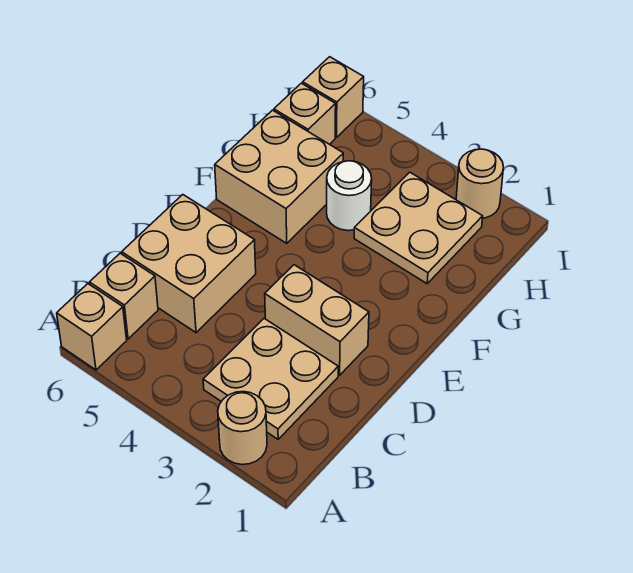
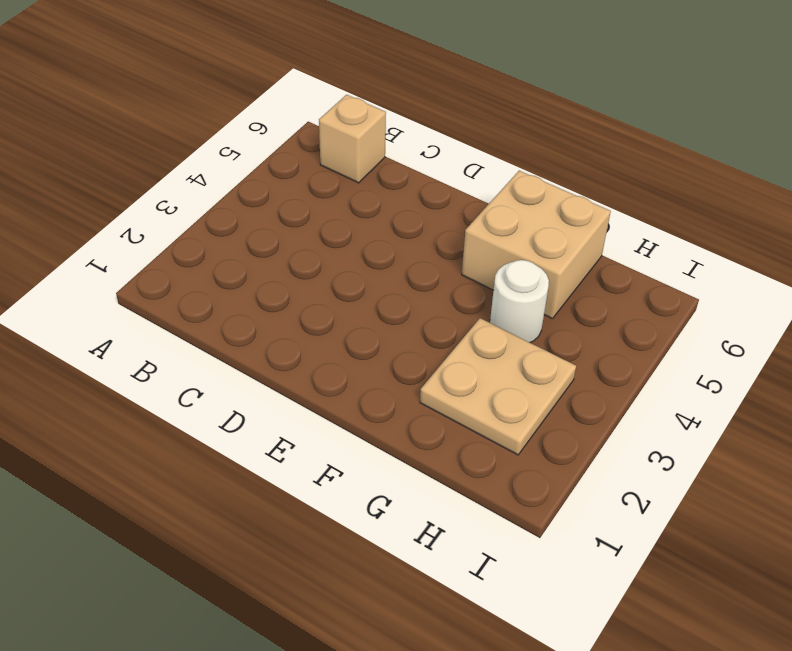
none -> tan 1x1 round brick [218,391,267,465]
none -> tan 1x1 brick [57,284,127,370]
none -> tan 2x2 plate [203,319,338,439]

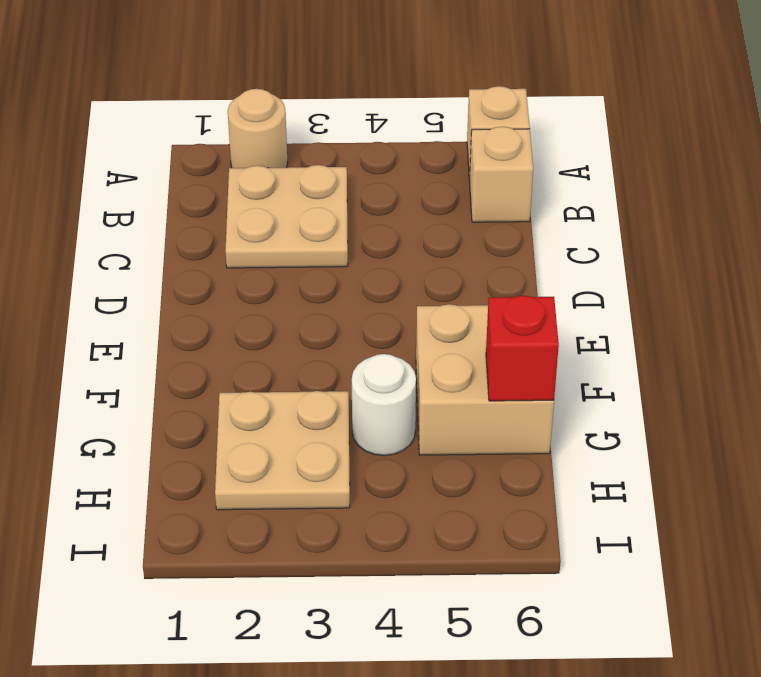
red 1x1 brick [486,296,559,401] -> none
none -> tan 2x2 brick [122,195,256,333]
none -> tan 1x2 brick [265,265,369,375]
none -> tan 1x1 brick [274,83,336,144]

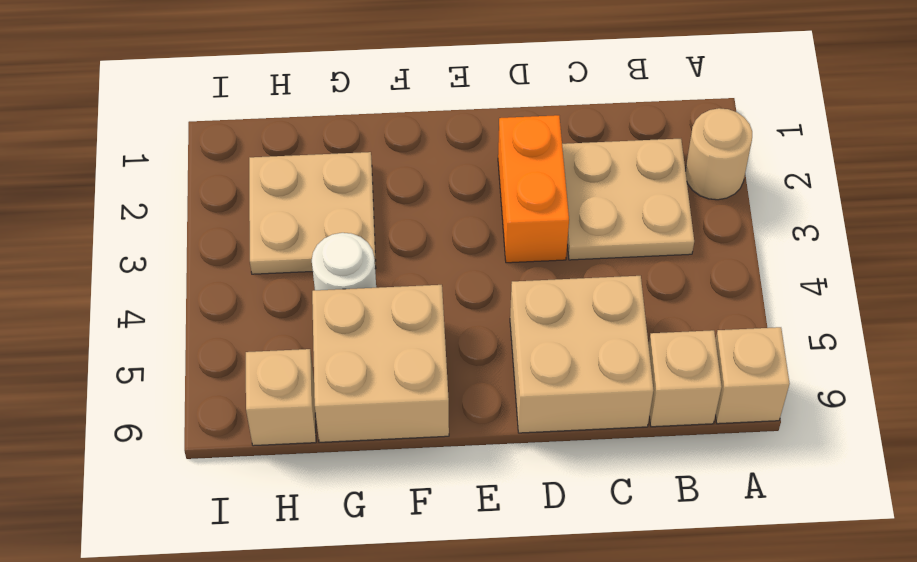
orange 1x2 brick [498,115,569,263] -> tan 1x2 brick [265,265,369,375]
none -> tan 1x1 round brick [456,149,504,218]
none -> tan 1x1 brick [303,57,364,138]

